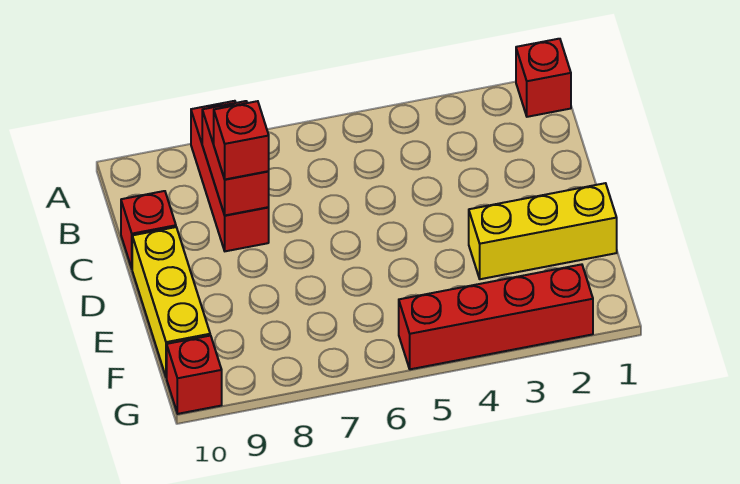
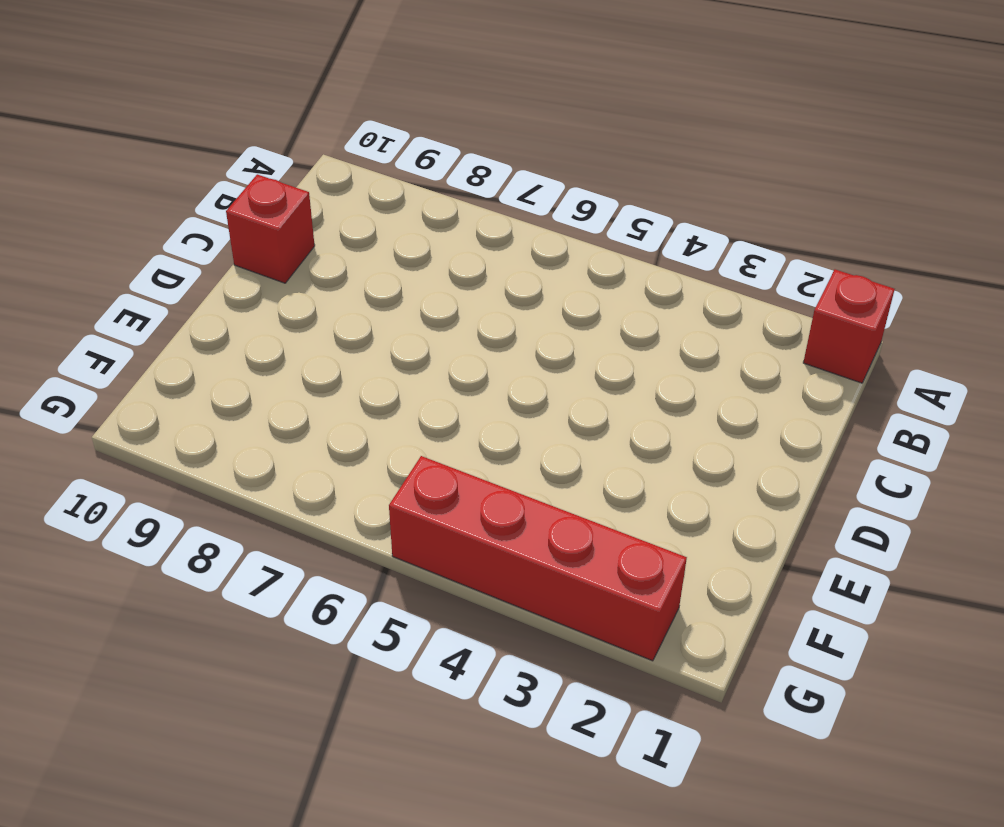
none -> red 1x3 brick [191,101,269,251]
none -> yellow 1x3 brick [132,227,210,378]

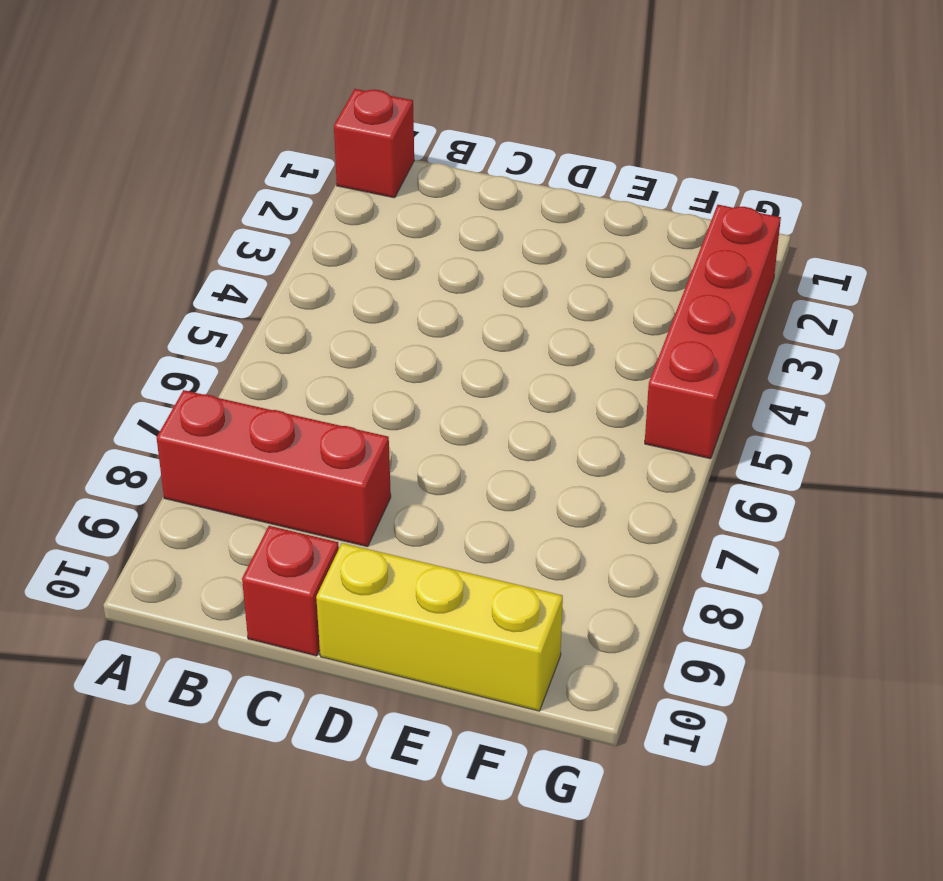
none -> yellow 1x3 brick [469,183,617,279]
none -> red 1x1 brick [167,336,222,414]

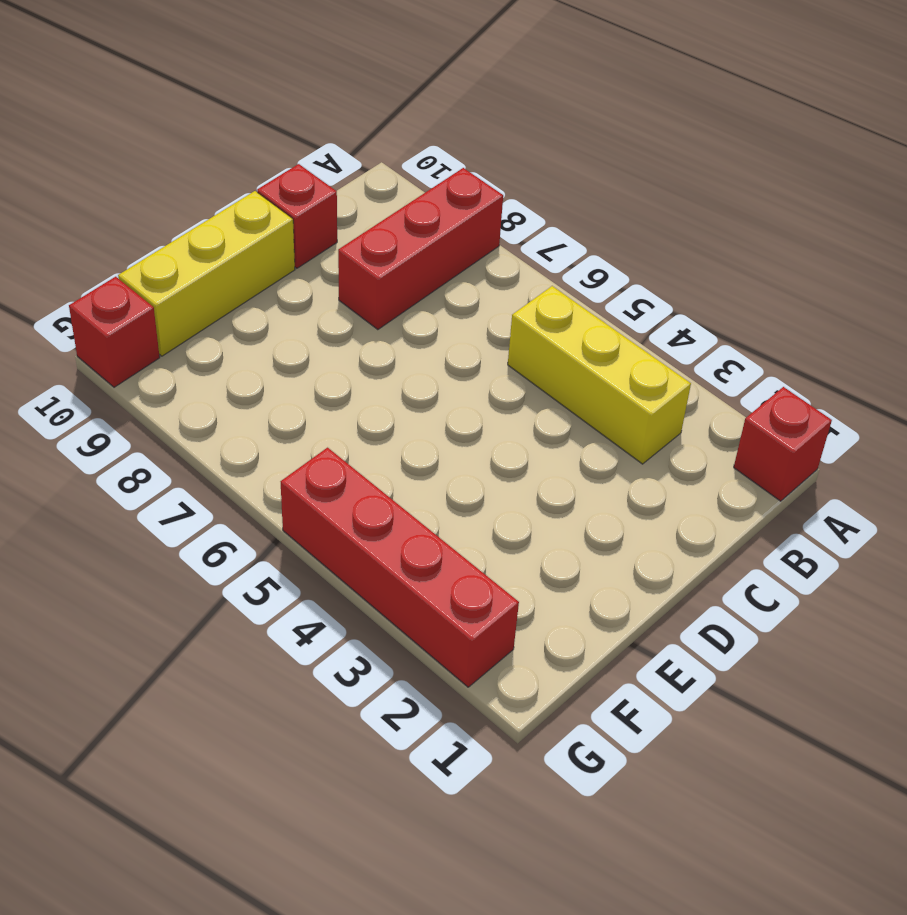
yellow 1x3 brick [508,286,691,464] -> yellow 1x3 brick moved to [469,183,617,279]
none -> red 1x2 brick [202,101,269,215]
none -> red 1x1 brick [214,101,269,179]

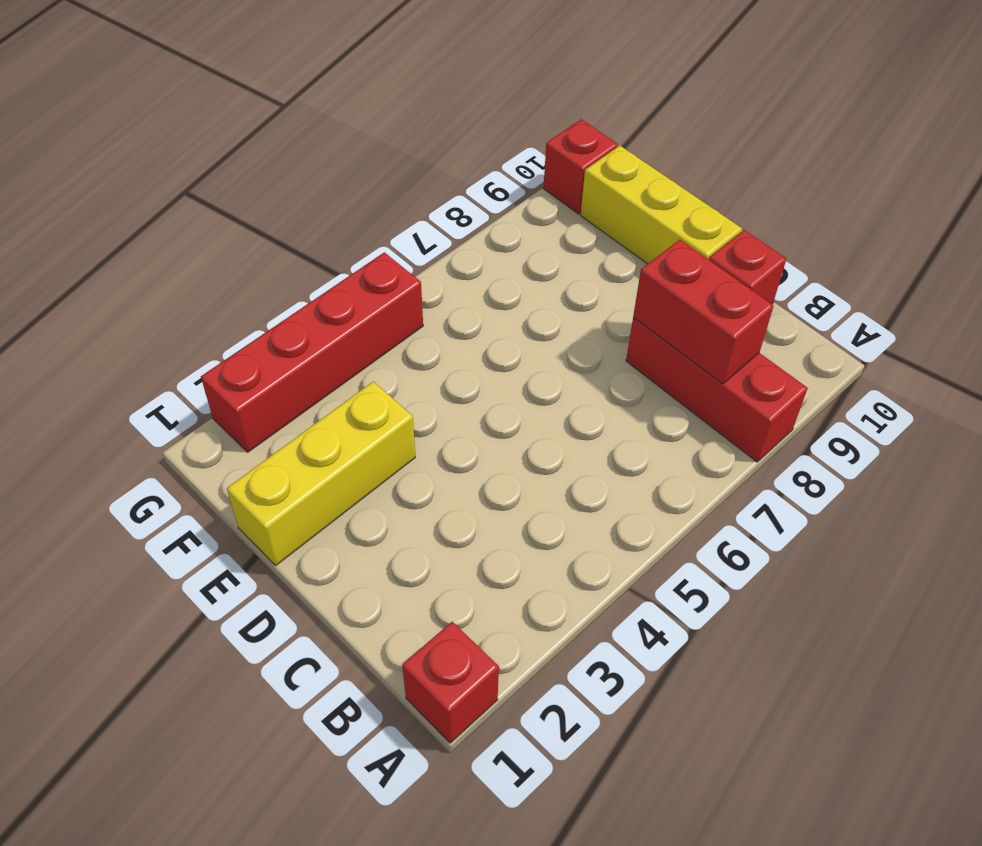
none -> red 1x1 brick [214,101,269,179]

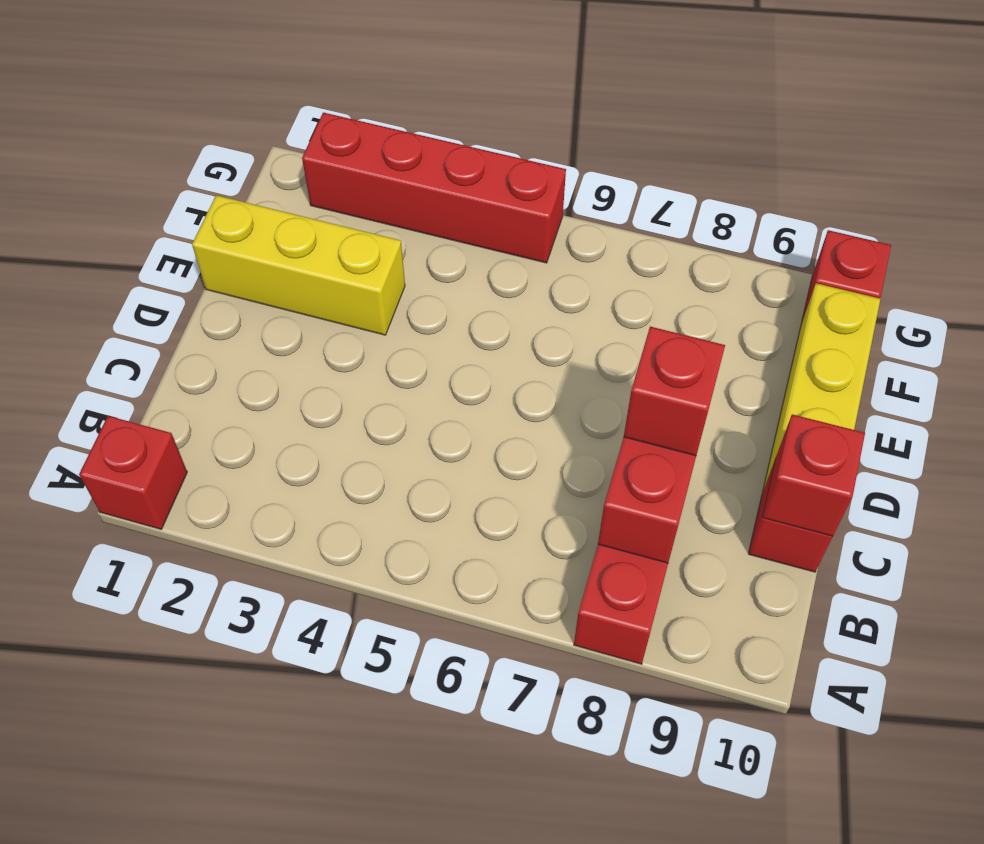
red 1x1 brick [762,414,865,536] -> none

